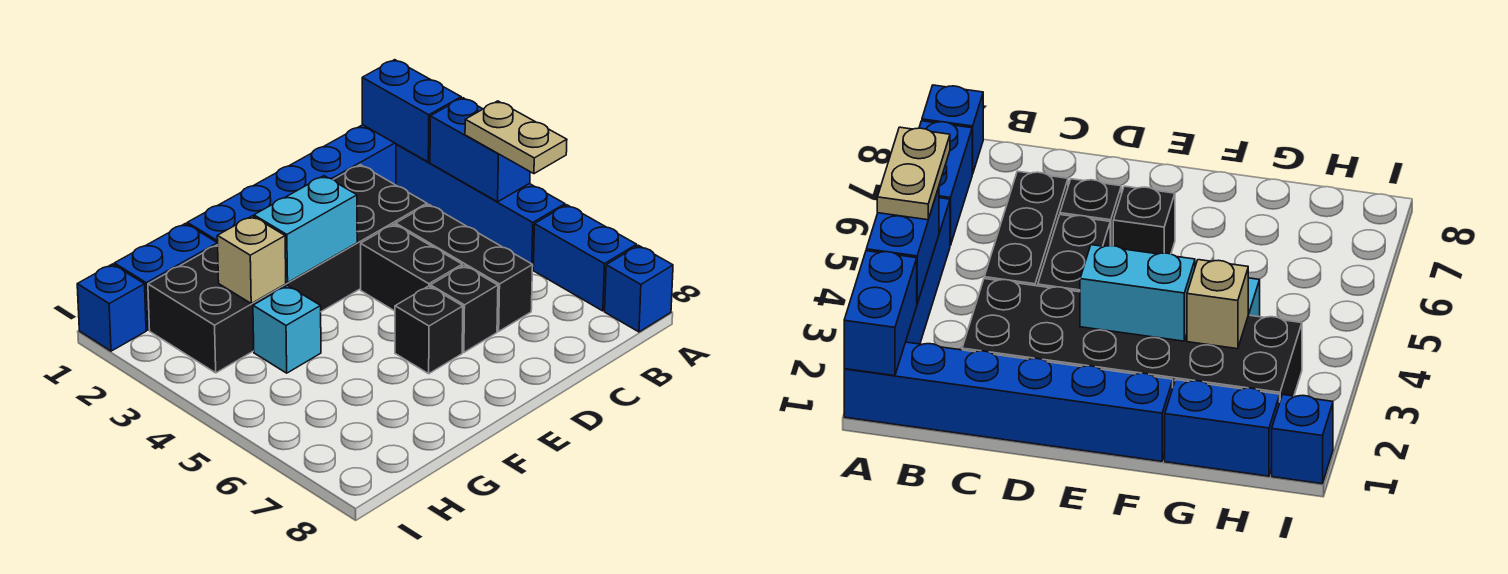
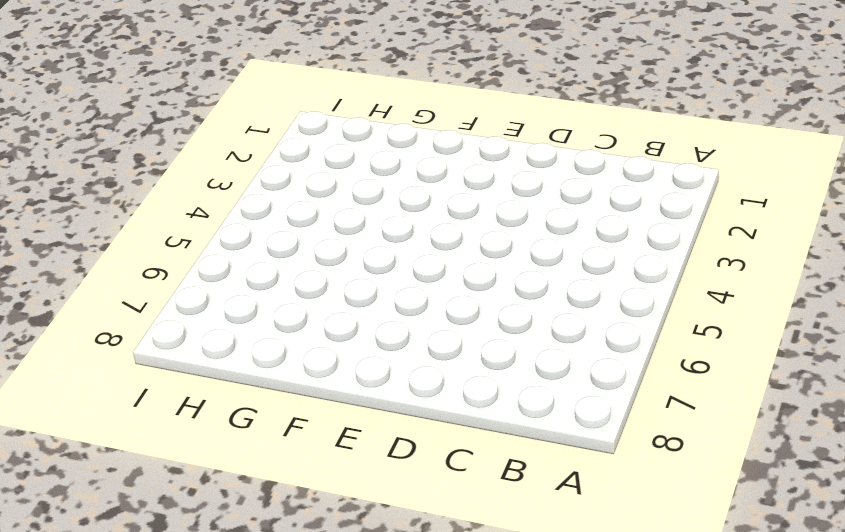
none -> blue 1x6 brick [187,125,396,243]
none -> blue 1x4 brick [396,144,565,269]
none -> blue 1x2 brick [533,205,637,311]

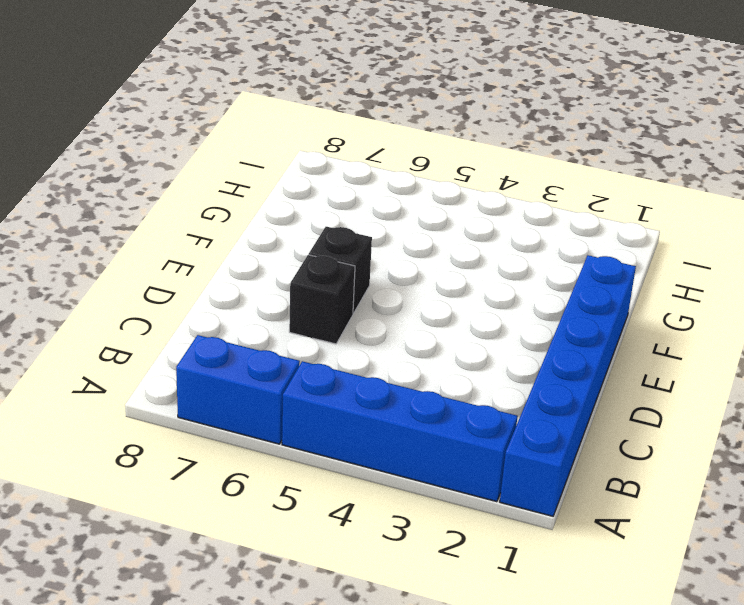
none -> blue 1x1 brick [605,245,673,332]
none -> black 2x6 brick [148,165,427,373]
none -> black 1x3 brick [396,204,533,331]

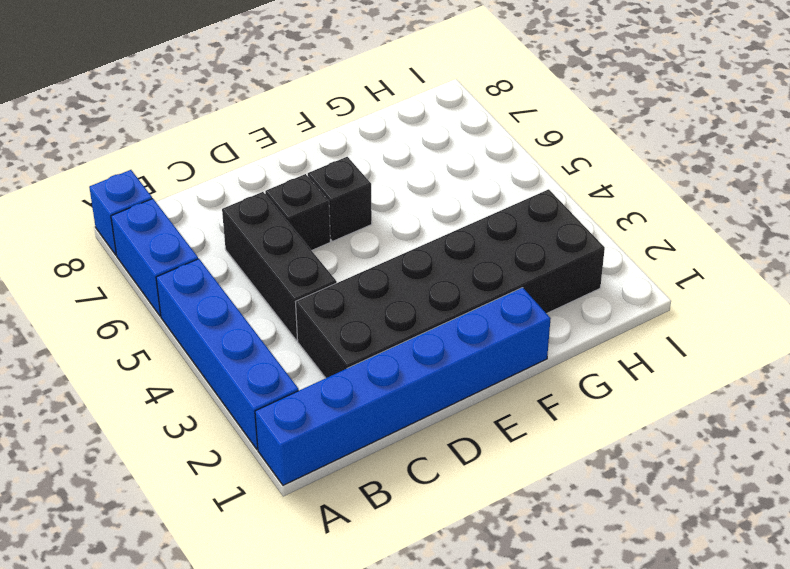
none -> black 1x2 brick [361,224,462,311]
none -> blue 1x2 brick [114,224,218,330]
none -> cyan 1x1 brick [253,286,321,373]

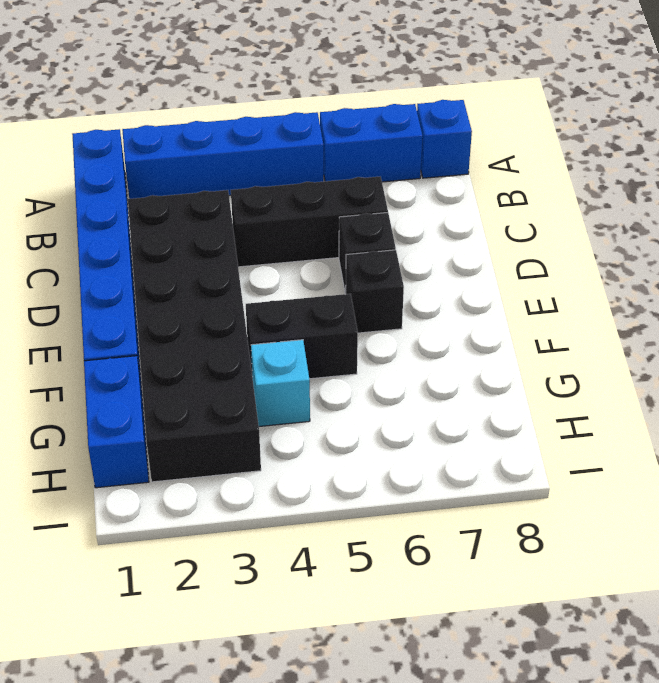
black 1x2 brick [246,294,358,379] -> black 1x2 brick moved to [361,224,462,311]
none -> blue 1x1 brick [77,264,146,351]
none -> blue 1x2 brick [362,60,461,162]
none -> blue 1x2 brick [430,98,530,202]

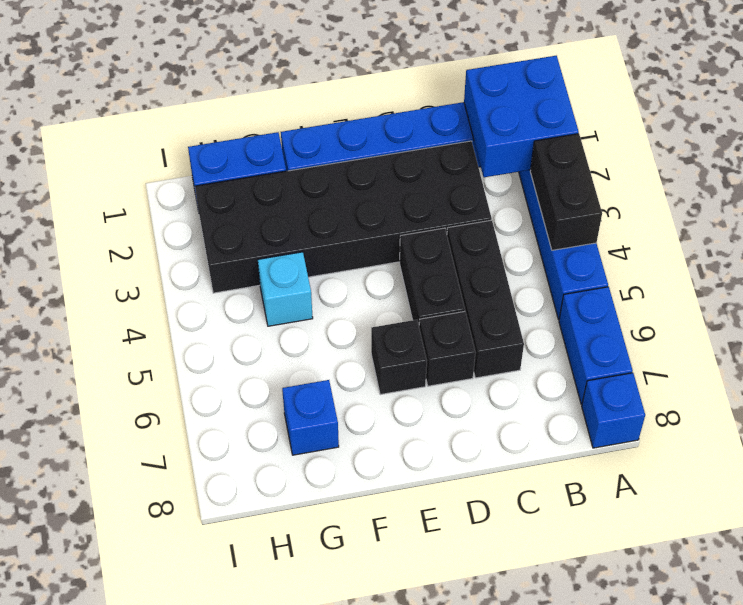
blue 2x2 brick [464,56,579,177] -> blue 1x2 brick [362,60,461,162]
black 1x2 brick [530,134,602,250] -> blue 1x2 brick [430,98,530,202]
blue 1x1 brick [282,380,339,455] -> blue 1x1 brick moved to [77,264,146,351]
none -> cyan 1x2 brick [254,176,357,283]
none -> tan 1x1 brick [217,216,286,303]
none -> tan 1x2 plate [465,101,567,174]

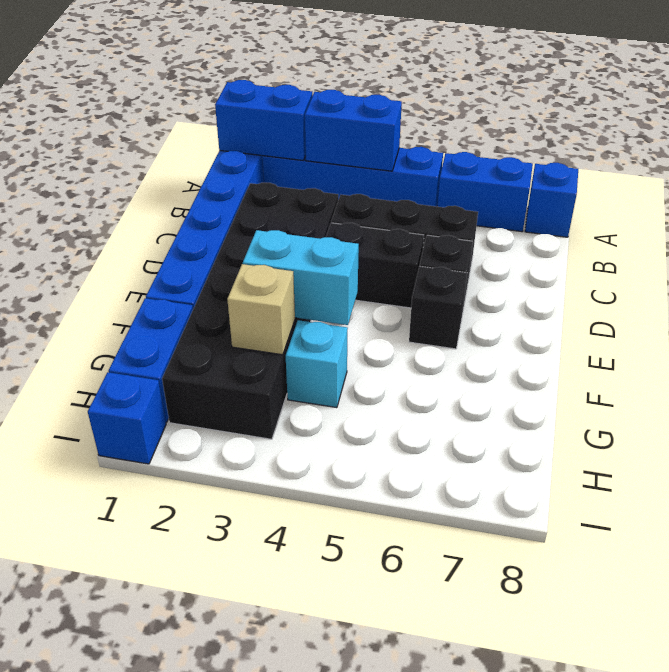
cyan 1x2 brick [243,230,359,325] -> cyan 1x2 brick turned to [254,176,357,283]
none -> tan 1x2 plate [465,101,567,174]

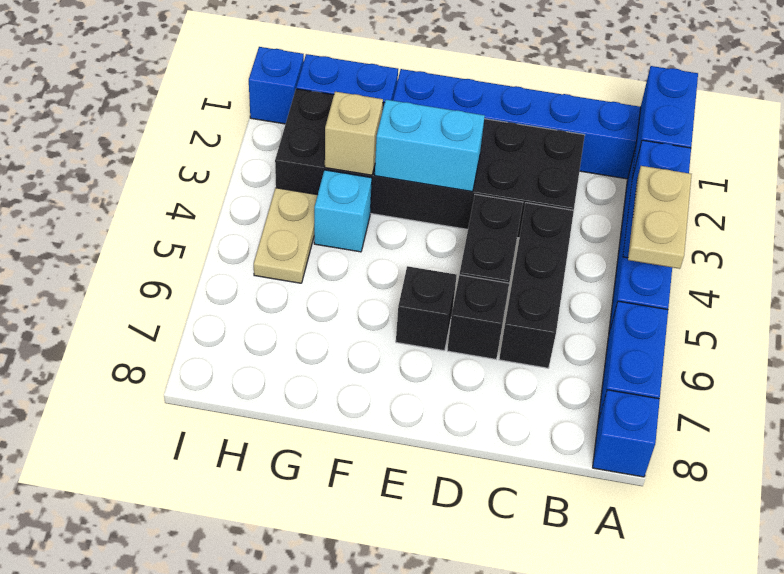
tan 1x2 plate [254,188,317,283] -> none

